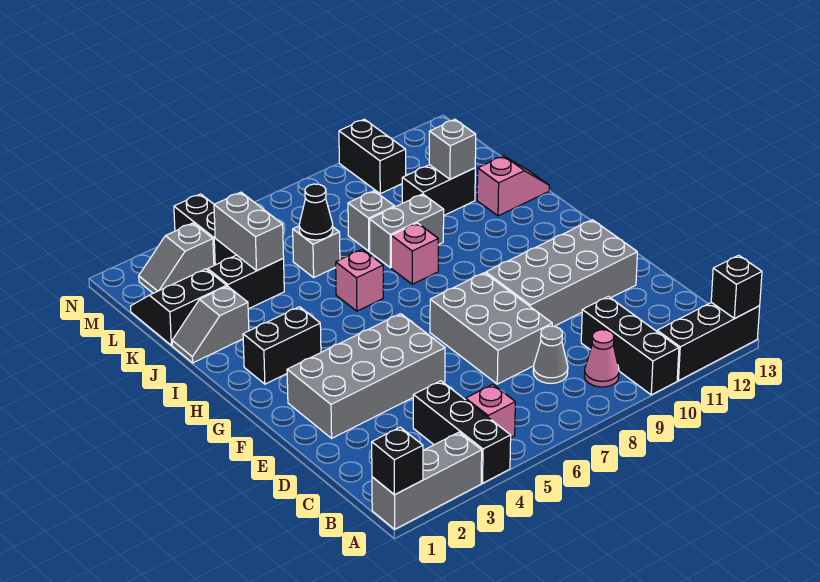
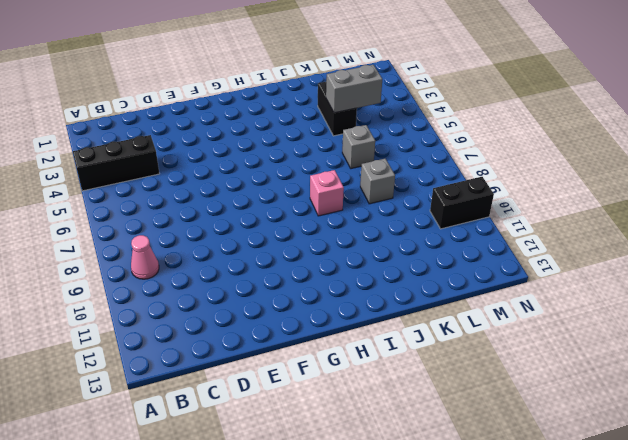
none -> grey 1x3 brick [372,432,482,529]
none -> black 1x3 brick [581,296,679,395]
none -> black 1x3 brick [657,302,760,381]

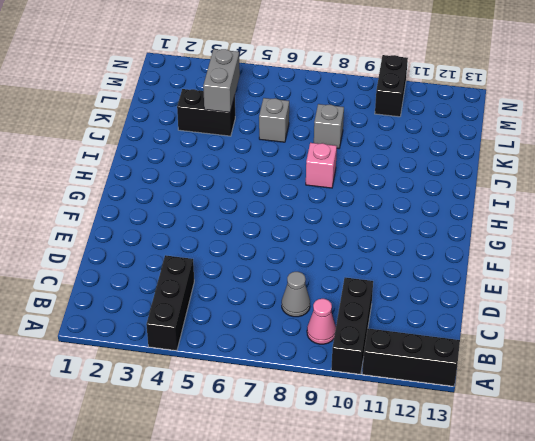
none -> grey 1x3 brick [372,432,482,529]
none -> pink 1x1 brick [466,384,515,437]
none -> grey 2x3 brick [430,273,552,384]

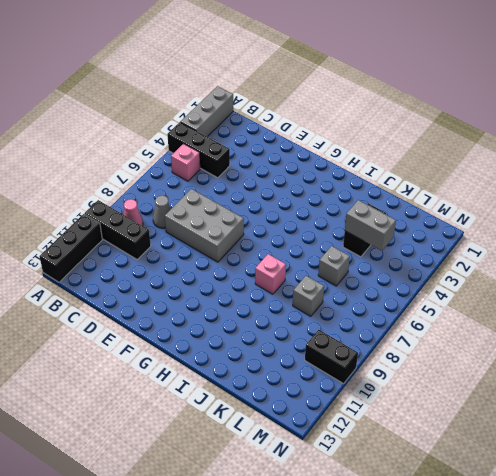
none -> grey 2x4 brick [287,314,445,438]
none -> grey 2x4 brick [486,220,637,326]
none -> black 1x2 brick [243,307,321,384]

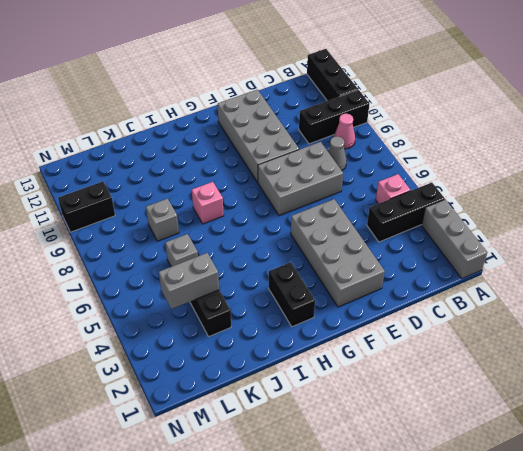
none -> pink 1x1 brick [336,249,383,311]
none -> grey 1x2 slope [172,286,249,363]
none -> grey 1x2 brick [370,194,444,268]

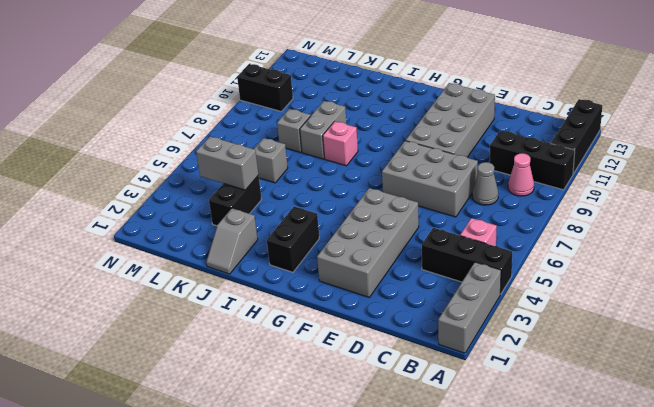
none -> pink 1x1 brick [336,249,383,311]
none -> pink 1x2 slope [477,156,549,216]
none -> black 2x2 slope [131,269,227,346]

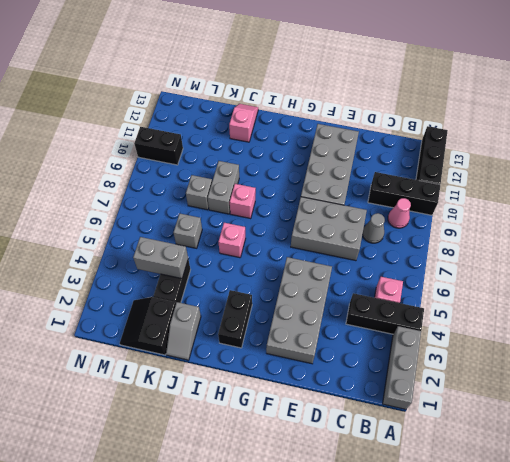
none -> black 1x2 brick [402,165,475,215]
none -> grey 1x2 slope [139,223,214,293]
none -> black 1x2 brick [174,194,236,265]

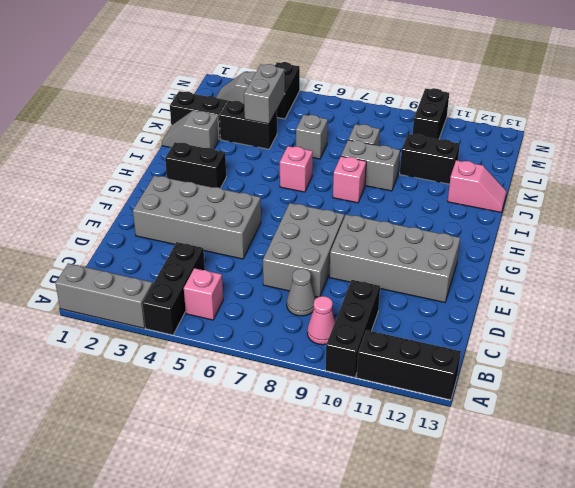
none -> black 1x1 brick [372,427,423,495]
none -> black 1x1 brick [711,255,762,319]
none -> black 1x1 cone [299,184,333,240]

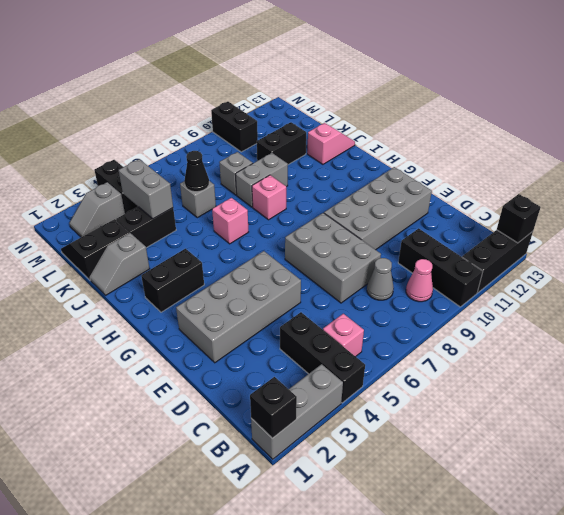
none -> grey 1x1 brick [429,120,476,179]

